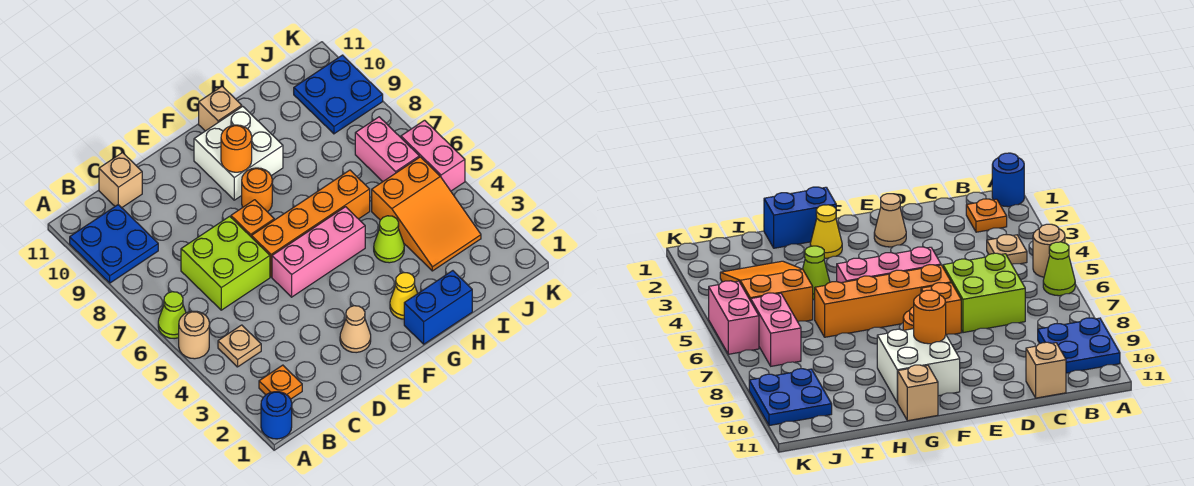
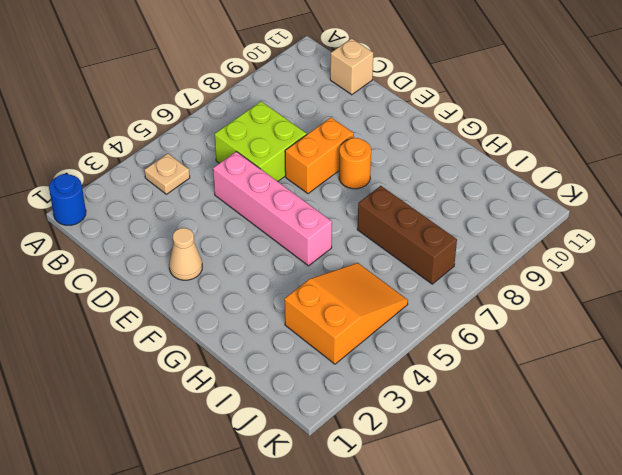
pink 1x4 brick [213,151,332,266] -> pink 1x3 brick [272,207,365,297]
orange 1x2 brick [285,118,354,194] -> orange 1x1 brick [231,200,274,237]
brown 1x3 brick [357,186,457,284] -> pink 1x2 brick [355,117,419,181]
orange 2x3 slope [284,263,408,364] -> orange 2x3 slope turned to [372,157,481,271]
none -> tan 1x1 round brick [179,311,209,359]
none -> lime 1x1 cone [158,292,186,339]
none -> blue 2x2 plate [70,205,158,283]

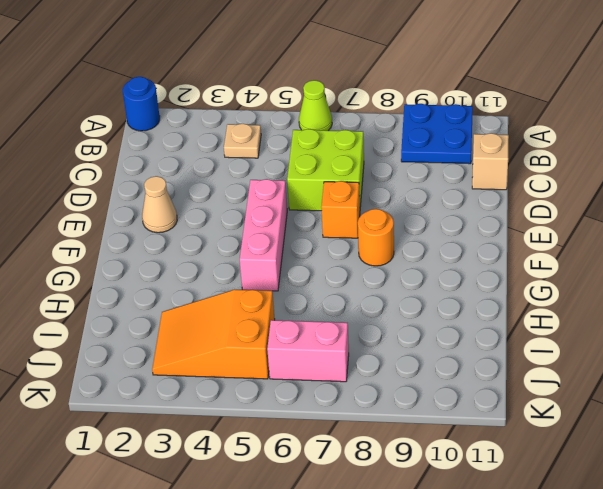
none -> tan 1x1 round brick [179,311,209,359]
none -> orange 1x1 plate [259,365,302,399]
none -> orange 1x4 brick [252,170,370,277]

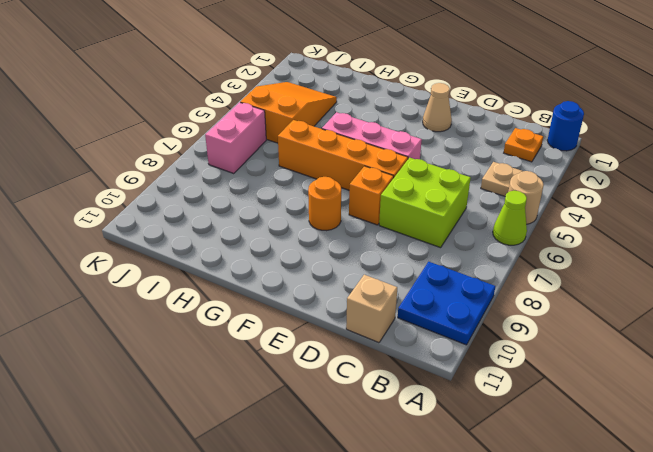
none -> white 2x2 brick [194,106,283,200]
none -> blue 1x2 brick [404,271,472,344]
none -> yellow 1x1 cone [390,273,418,319]

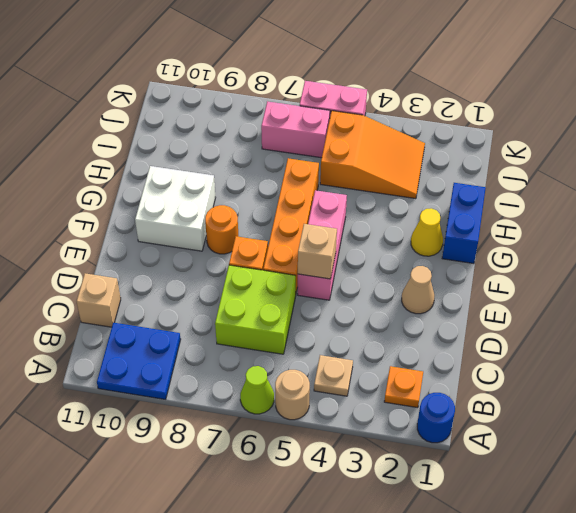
tan 1x1 brick [298,224,337,279] -> tan 1x1 brick moved to [199,86,242,131]
none -> lime 1x1 cone [374,216,404,263]
none -> blue 2x2 plate [294,55,383,134]
none -> orange 1x1 round brick [221,125,252,172]

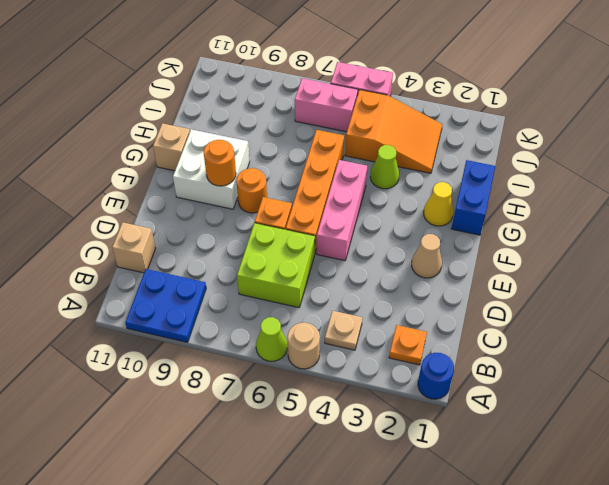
none -> blue 2x2 plate [294,55,383,134]

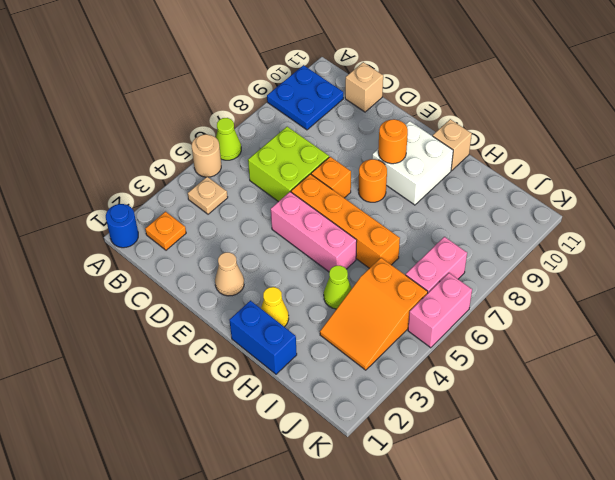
none -> blue 2x2 plate [294,55,383,134]

